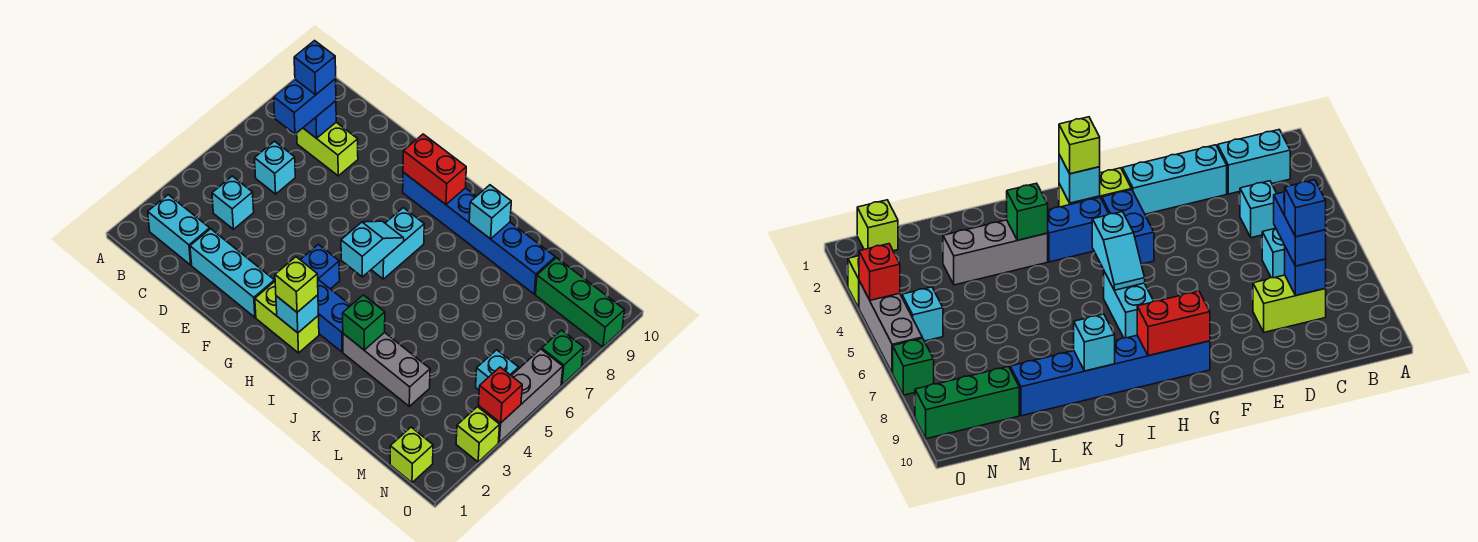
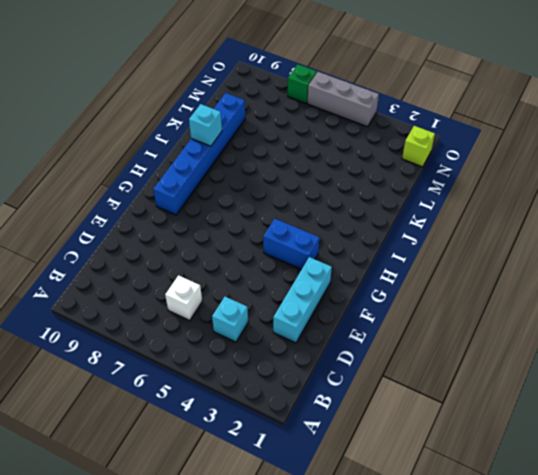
white 1x1 brick [165,275,202,320] -> cyan 1x1 brick [255,141,295,194]
none -> cyan 1x2 brick [148,195,210,265]
none -> lime 1x2 brick [297,122,358,176]
none -> lime 1x2 brick [255,282,319,353]

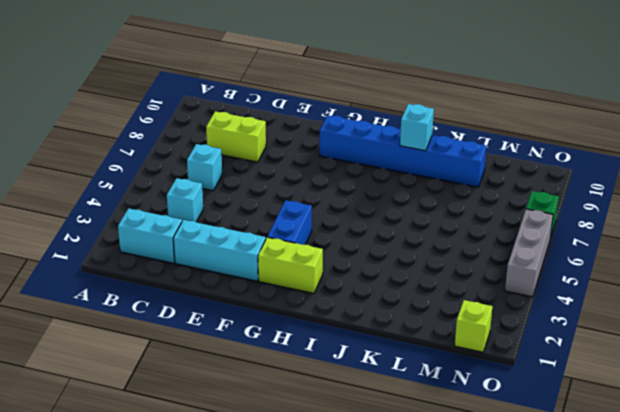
none -> blue 1x2 brick [318,280,351,352]
none -> cyan 1x2 brick [371,208,424,279]
none -> grey 1x3 brick [343,332,430,406]

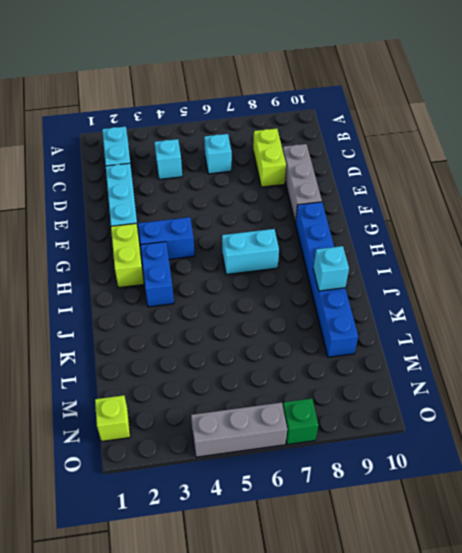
grey 1x3 brick [283,144,322,223] -> grey 1x3 brick moved to [343,332,430,406]
none -> green 1x3 brick [535,258,625,347]
none -> cyan 1x1 brick [476,350,519,390]
none -> lime 1x1 brick [456,407,500,462]

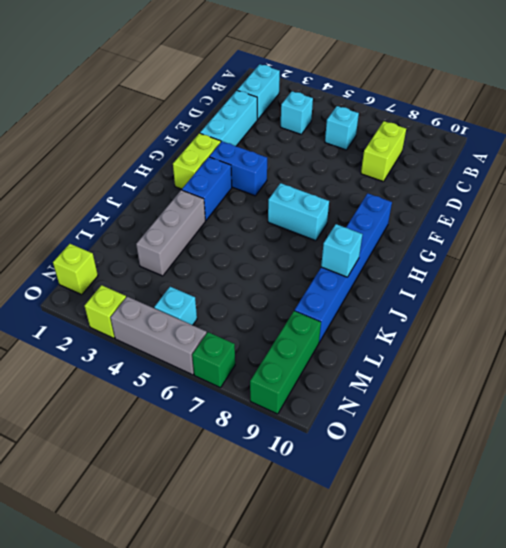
none -> blue 1x1 brick [303,101,336,138]
none -> red 1x2 brick [403,134,466,204]
none -> cyan 1x1 brick [276,295,318,333]

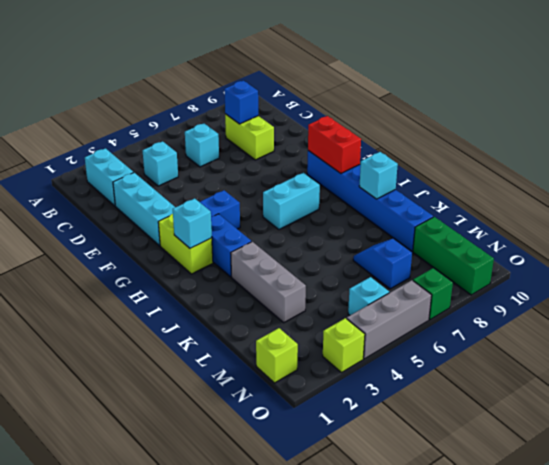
blue 1x2 slope [353,239,412,289] -> none
none -> cyan 1x2 slope [341,221,404,277]
none -> green 1x1 brick [343,295,385,350]
none -> red 1x1 brick [479,367,522,423]

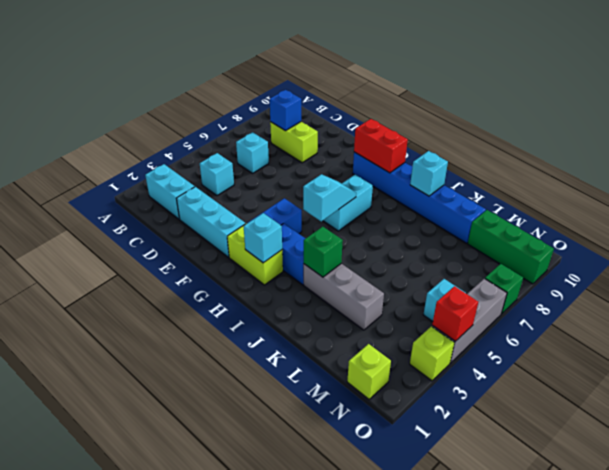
none -> blue 1x2 brick [274,79,336,134]
none -> lime 1x1 brick [275,257,318,312]
none -> blue 1x1 brick [294,41,336,95]

